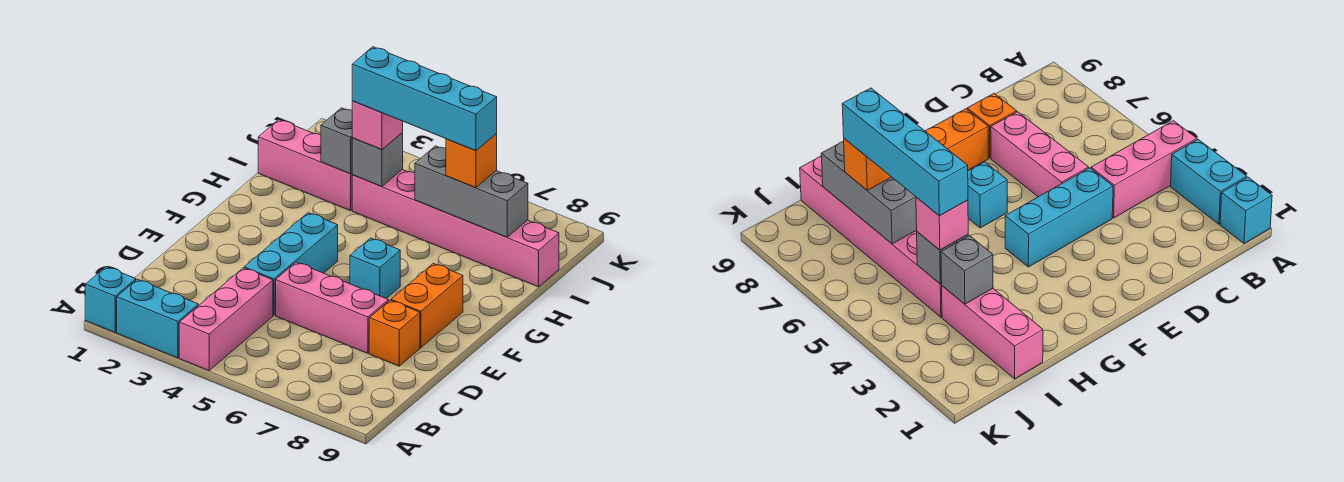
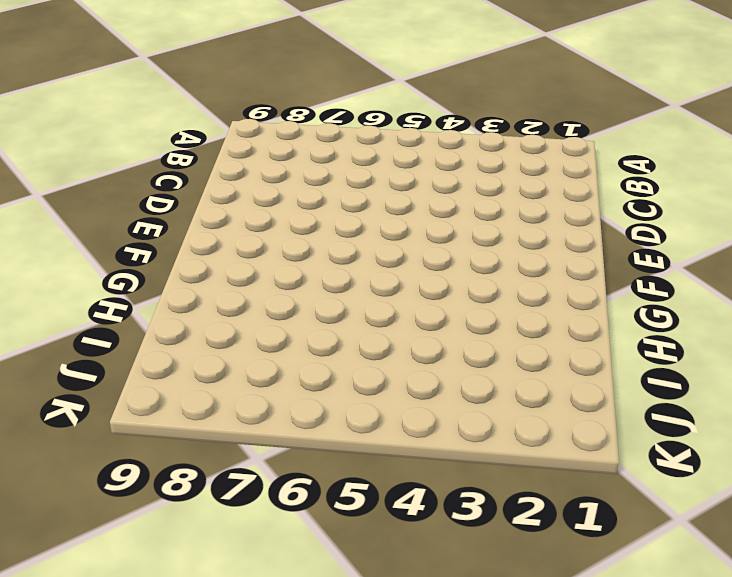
none -> cyan 1x1 brick [85,267,136,332]
none -> cyan 1x2 brick [117,279,198,358]
none -> pink 1x3 brick [179,268,273,371]

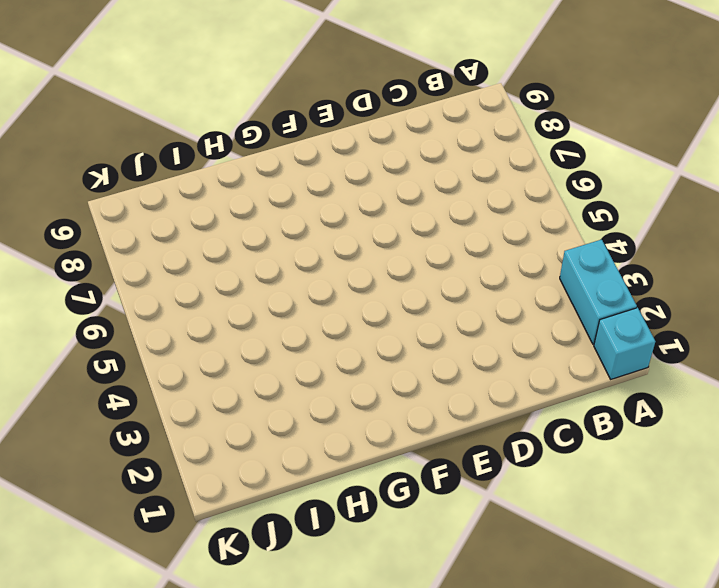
none -> pink 1x3 brick [179,268,273,371]
none -> cyan 1x3 brick [244,213,338,315]
none -> pink 1x3 brick [276,262,389,353]

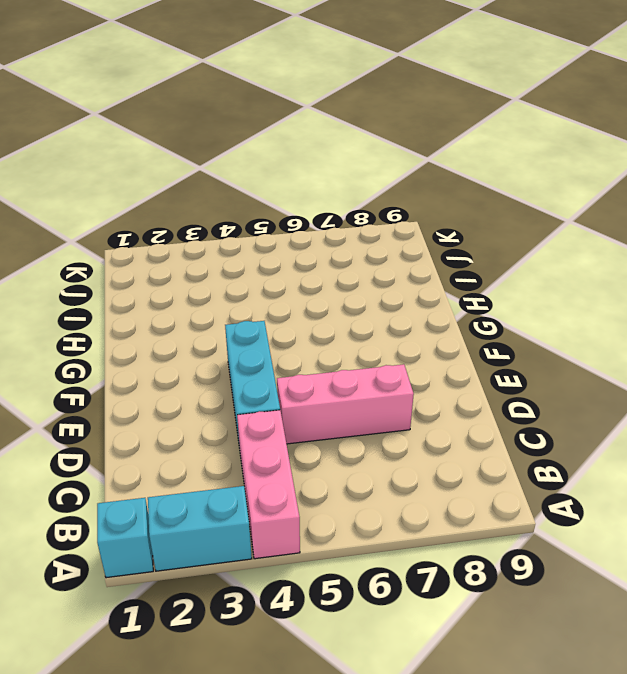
none -> orange 1x1 brick [369,300,420,366]
none -> orange 1x2 brick [391,263,463,348]
none -> cyan 1x1 brick [350,238,400,299]

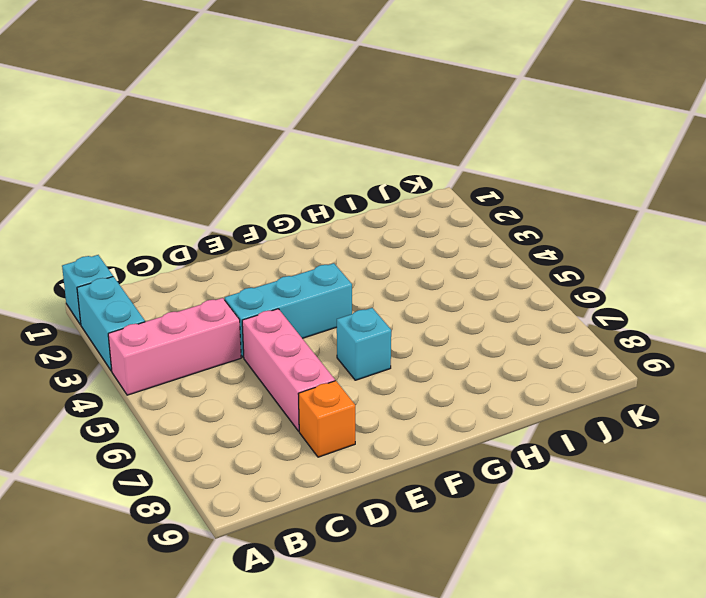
none -> orange 1x2 brick [391,263,463,348]
none -> pink 1x3 brick [258,120,352,211]
none -> pink 1x6 brick [352,169,559,287]

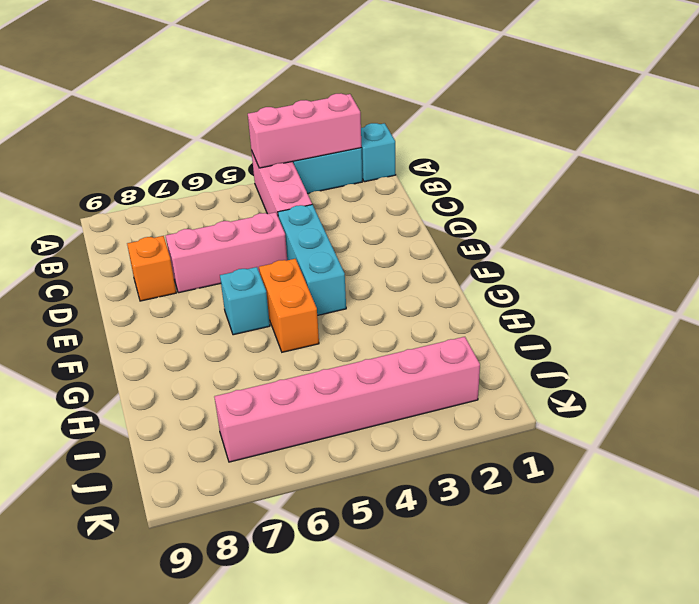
pink 1x3 brick [248,94,361,168] -> pink 1x3 brick moved to [258,120,352,211]
orange 1x2 brick [259,259,319,352] -> orange 1x2 brick moved to [391,263,463,348]
pink 1x6 brick [214,337,480,462] -> pink 1x6 brick moved to [352,169,559,287]
none -> grey 1x1 brick [321,108,352,174]
none -> grey 1x1 brick [352,133,403,187]
none -> grey 1x3 brick [415,146,528,237]

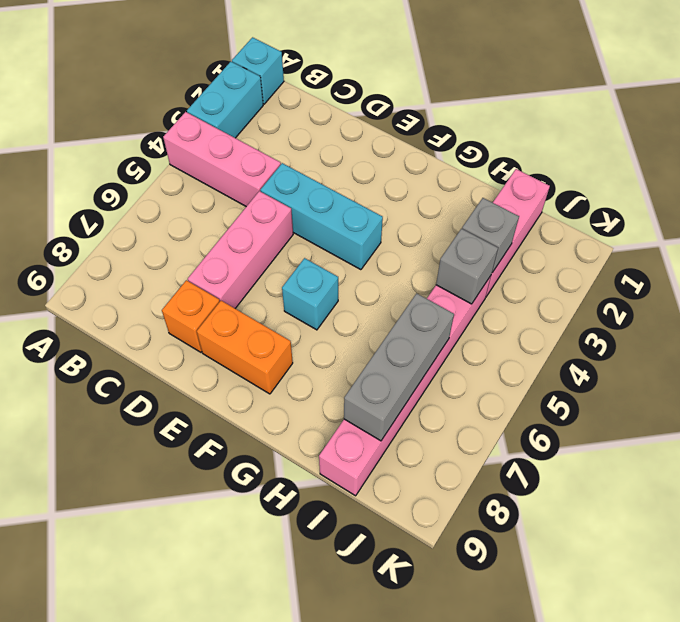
none -> pink 1x1 brick [352,101,403,149]
none -> orange 1x1 brick [446,134,497,188]
none -> cyan 1x4 brick [352,47,497,151]

